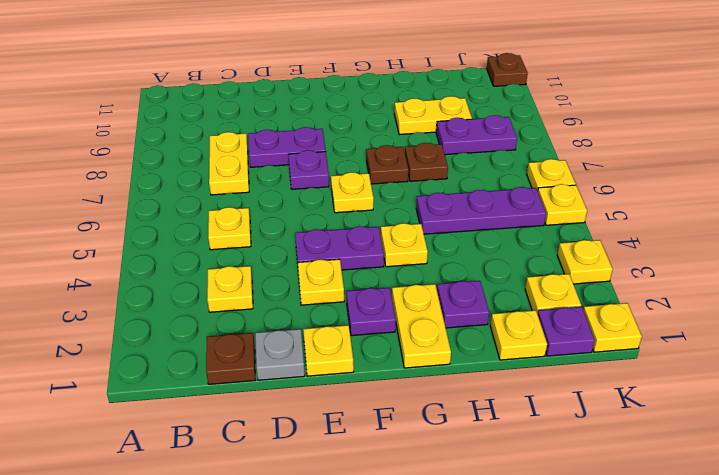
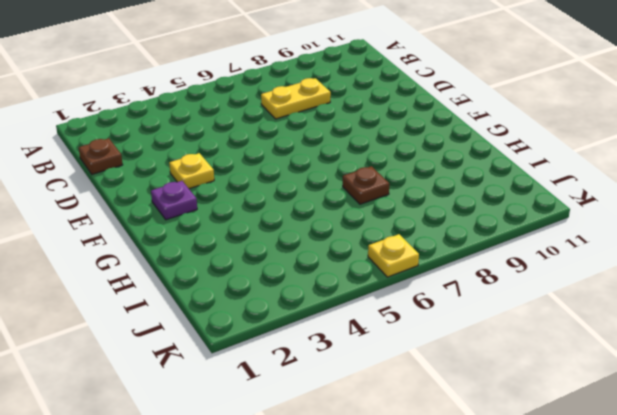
none -> yellow 1x1 plate [207,266,253,312]
none -> yellow 1x1 plate [208,207,251,250]
none -> grey 1x1 plate [255,329,305,380]

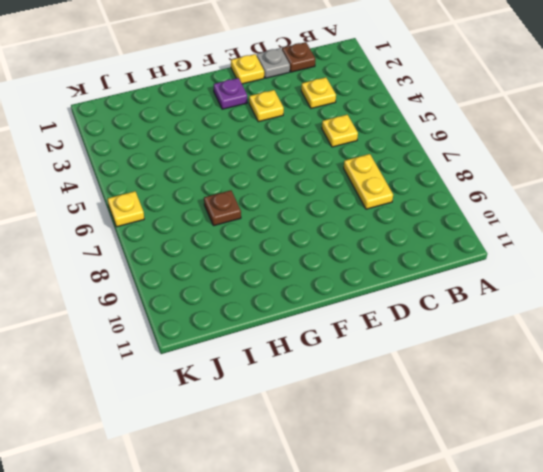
none -> purple 1x2 plate [248,127,326,167]
none -> purple 1x2 plate [295,226,384,270]
none -> purple 1x1 plate [289,150,329,189]

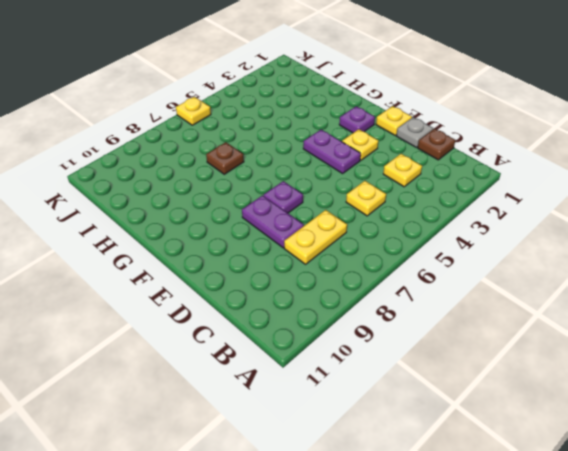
none -> yellow 1x1 plate [331,172,374,213]
none -> yellow 1x2 plate [392,284,451,368]
none -> yellow 1x1 plate [381,223,428,267]

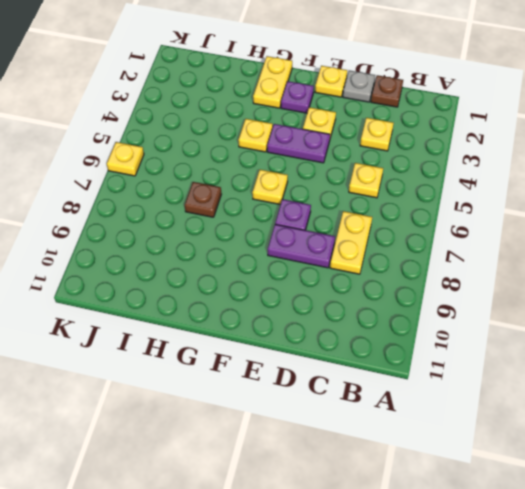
none -> brown 1x1 plate [366,145,409,184]
none -> purple 1x1 plate [437,281,489,328]
none -> purple 1x3 plate [416,187,546,234]

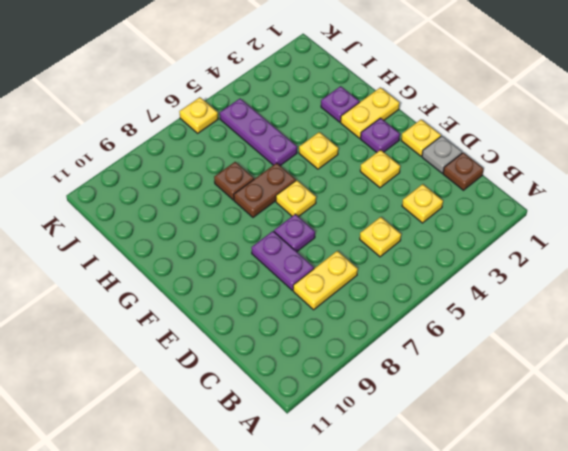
brown 1x2 plate [234,163,296,217] -> brown 1x1 plate [366,145,409,184]
none -> purple 1x2 plate [295,226,384,270]
none -> yellow 1x2 plate [394,96,472,135]
none -> yellow 1x1 plate [490,310,547,360]

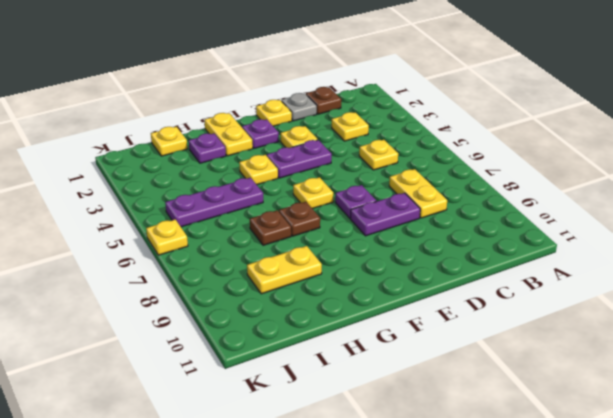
none -> purple 1x2 plate [436,115,517,155]
none -> purple 1x1 plate [538,307,595,356]
none -> yellow 1x1 plate [525,274,581,314]

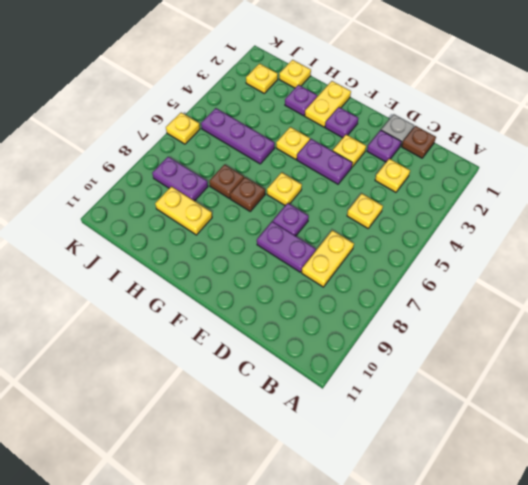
purple 1x1 plate [367,130,401,162] -> purple 1x1 plate moved to [538,307,595,356]
none -> yellow 1x1 plate [303,325,354,376]
none -> yellow 1x1 plate [584,303,642,352]
none -> yellow 1x1 plate [557,240,613,284]

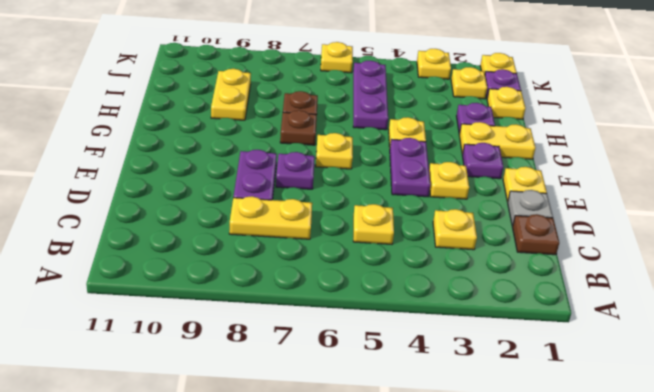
none -> purple 1x2 plate [436,115,517,155]
none -> yellow 1x1 plate [538,184,587,225]
none -> brown 1x1 plate [487,53,528,86]

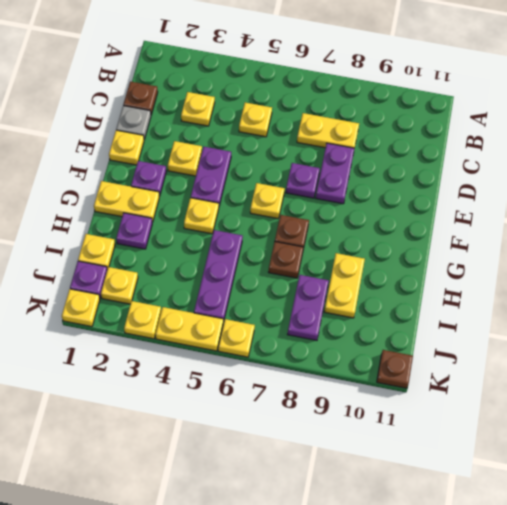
yellow 1x2 plate [155,307,223,351] -> yellow 1x1 plate [538,184,587,225]

